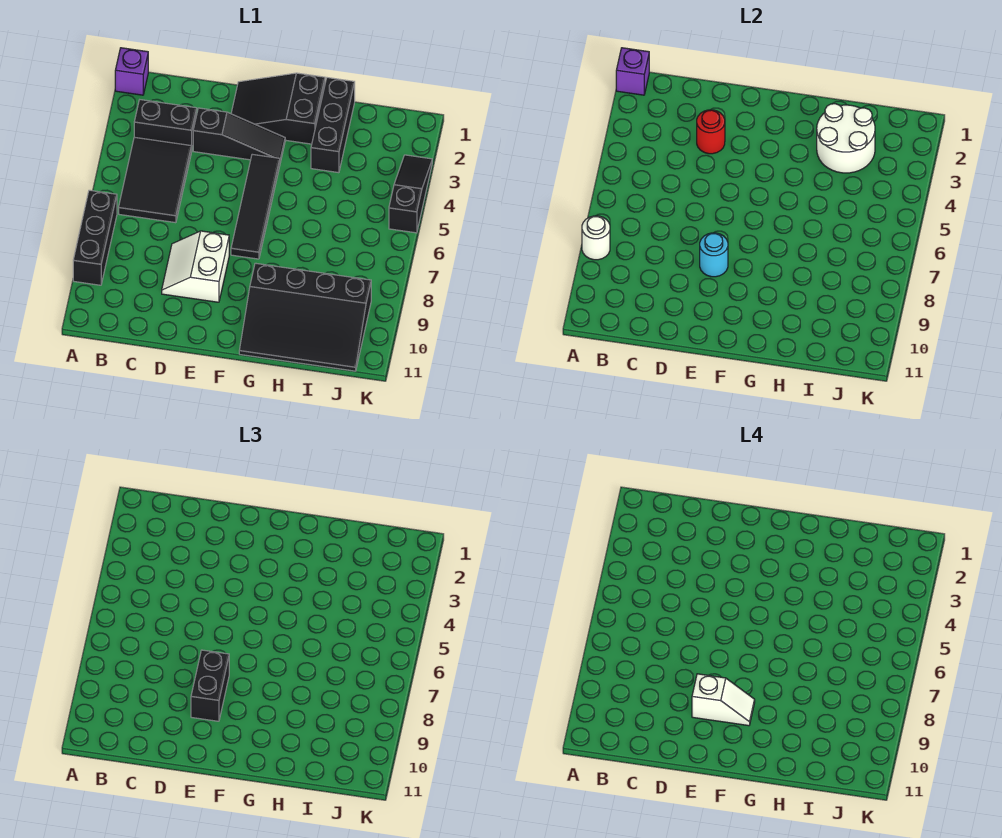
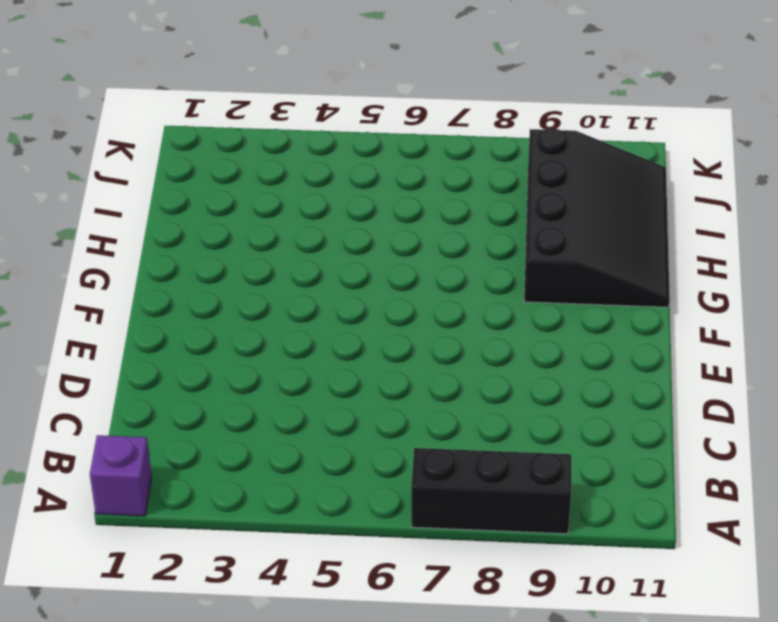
none -> black 1x2 brick [134,100,197,148]
none -> black 2x3 tile [119,137,192,223]
none -> black 1x3 slope [193,108,285,163]

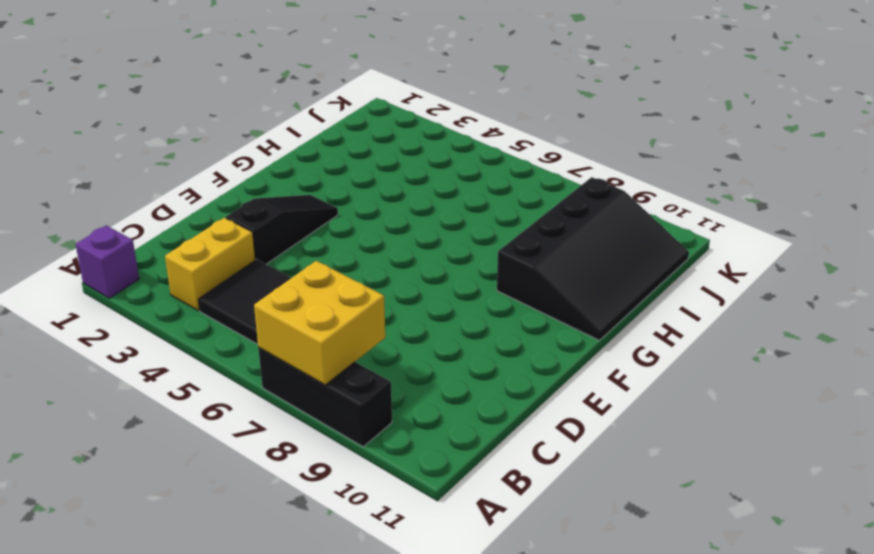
yellow 2x2 brick [254,261,385,385] -> white 1x1 round brick [582,216,610,260]
yellow 1x2 brick [165,218,255,311] -> black 1x2 brick [134,100,197,148]
none -> white 2x2 slope [162,231,229,302]
none -> black 2x3 slope [231,73,325,144]
none -> black 1x4 tile [231,154,280,259]

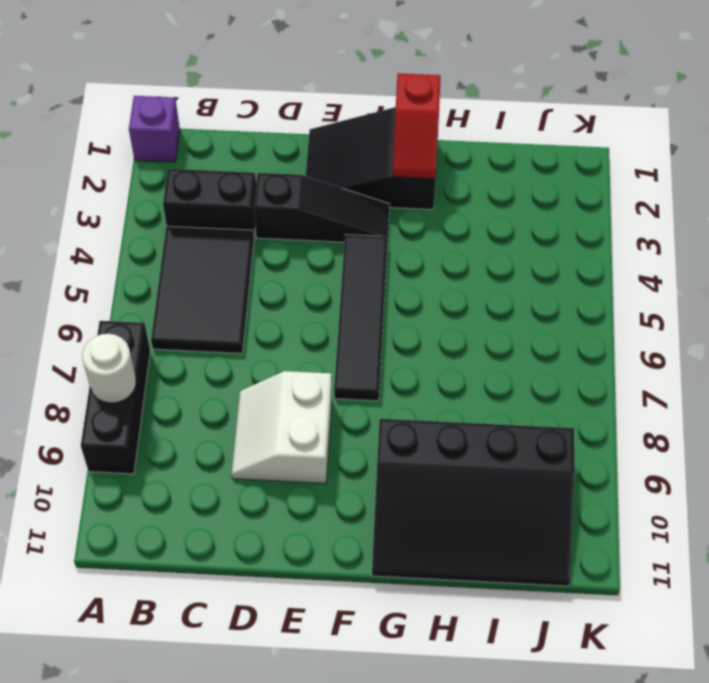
red 1x2 slope [393,73,441,179] -> none
none -> black 1x3 brick [311,78,355,173]
none -> black 1x3 slope [389,155,432,233]
none -> purple 1x1 brick [616,48,649,95]

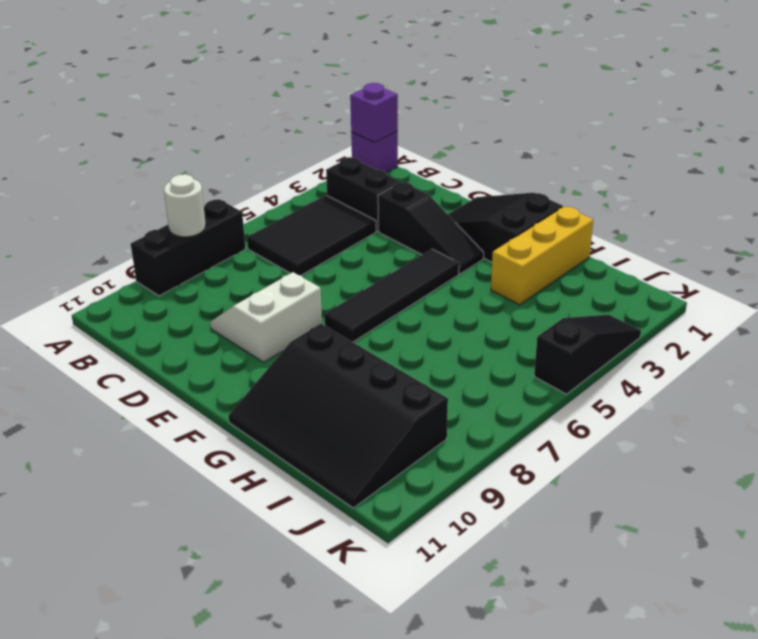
yellow 1x3 brick [491,206,593,305] -> black 1x3 brick [311,78,355,173]
none -> red 1x1 round brick [697,110,725,154]
none -> cyan 1x1 round brick [700,233,728,277]
none -> white 2x2 round brick [817,104,875,173]

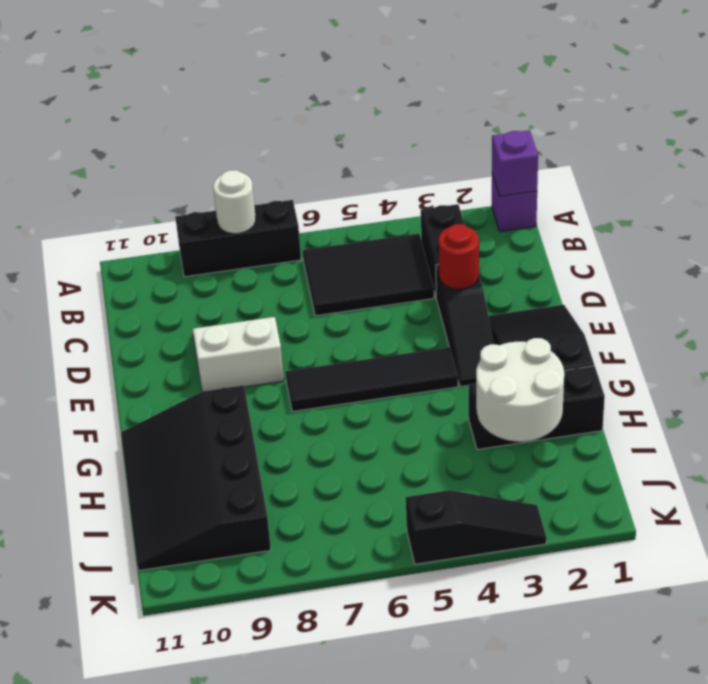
none -> cyan 1x1 round brick [700,233,728,277]
none -> black 1x2 brick [191,650,229,721]
none -> white 1x2 slope [692,674,755,726]

